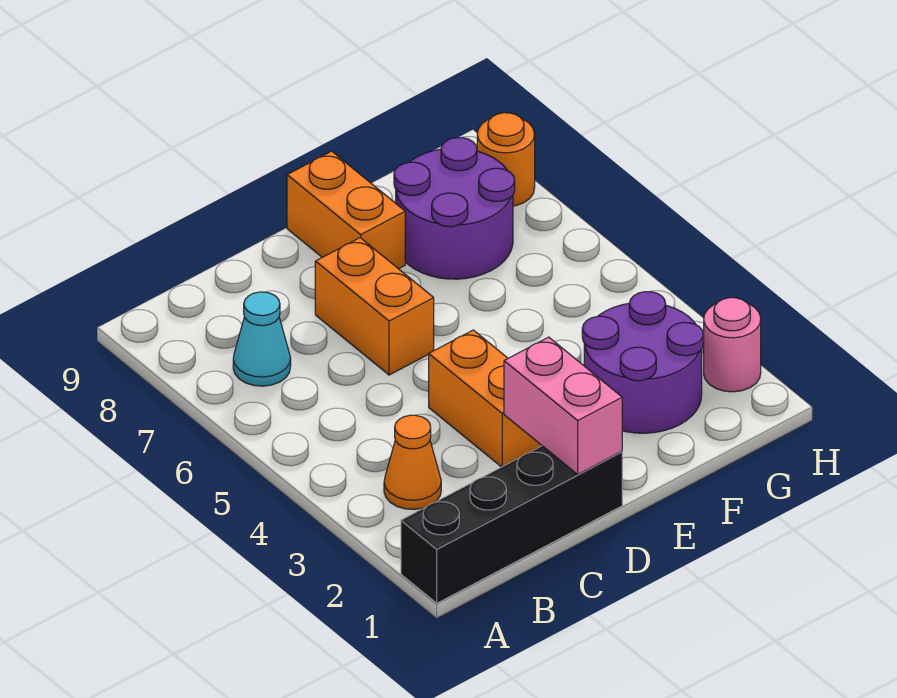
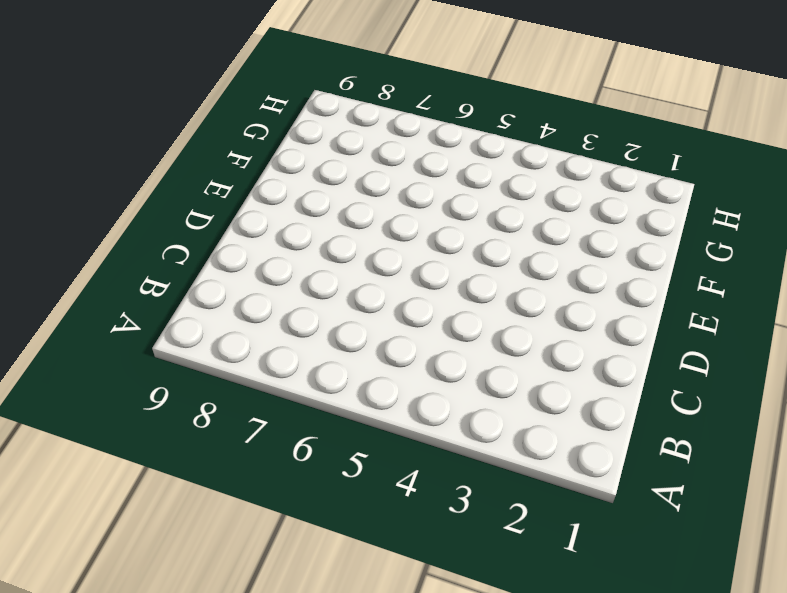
none -> black 1x4 brick [401,446,622,603]
none -> orange 1x1 cone [384,415,441,509]

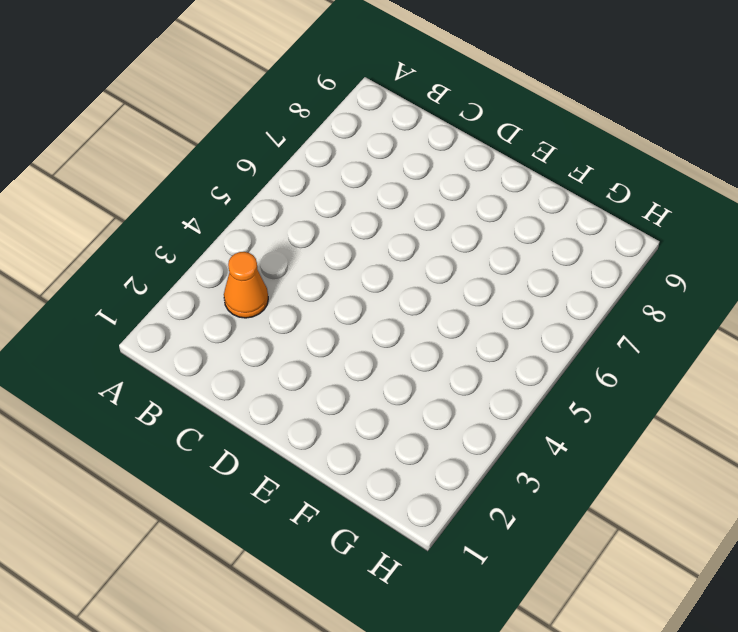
none -> black 1x4 brick [401,446,622,603]
none -> cyan 1x1 cone [233,292,291,386]

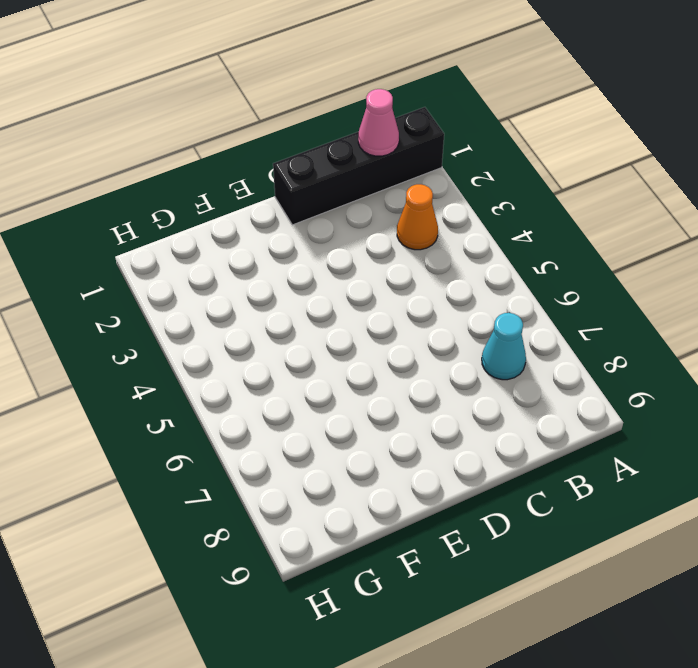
pink 1x1 cone [358,89,399,156] -> none
none -> orange 1x2 brick [429,330,542,467]
none -> orange 1x2 brick [315,238,434,375]

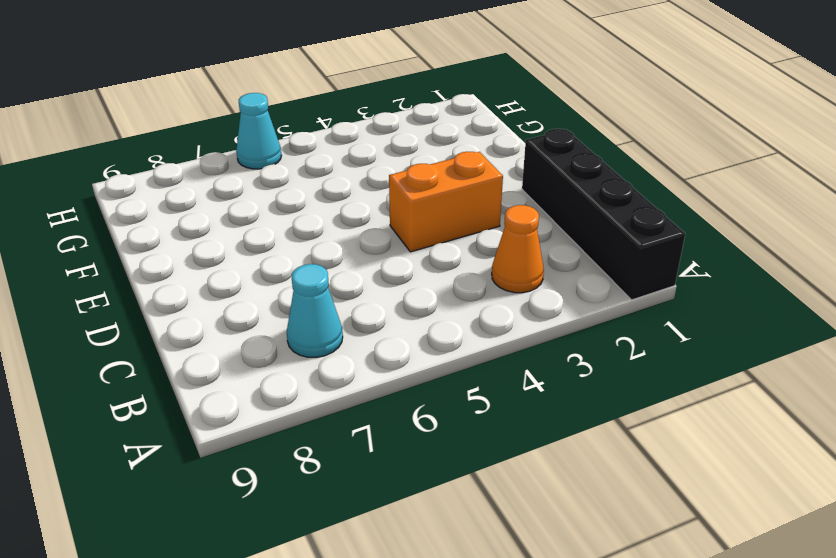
cyan 1x1 cone [236,93,281,169] -> none
none -> orange 1x2 brick [315,238,434,375]
none -> orange 1x2 brick [287,151,405,269]

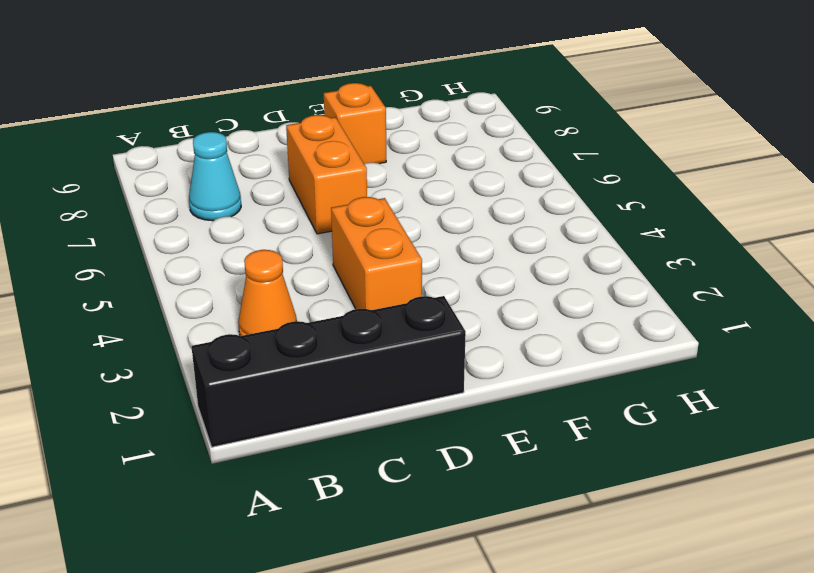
orange 1x1 brick [324,83,386,164] -> orange 1x2 brick [287,151,405,269]
none -> purple 2x2 round brick [582,292,703,433]
none -> purple 2x2 round brick [394,138,515,279]

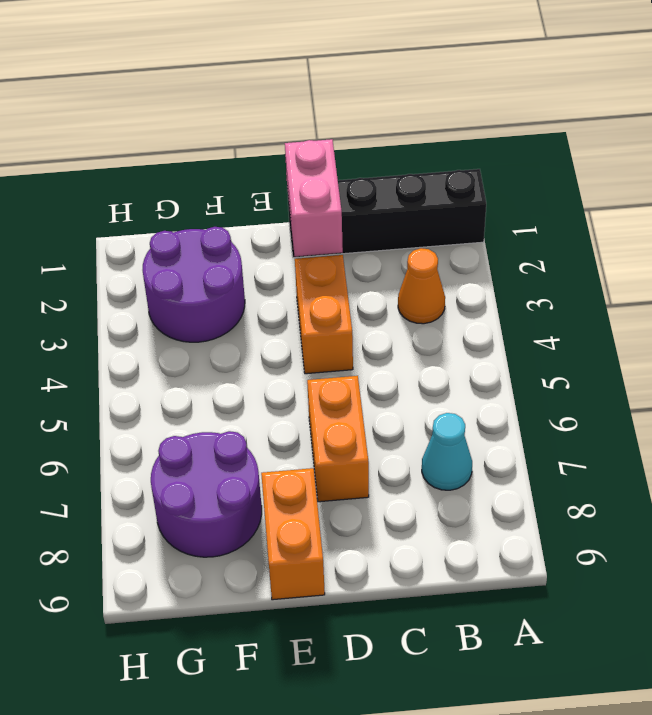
none -> pink 1x1 round brick [703,298,761,392]
none -> orange 1x1 round brick [477,113,535,206]

